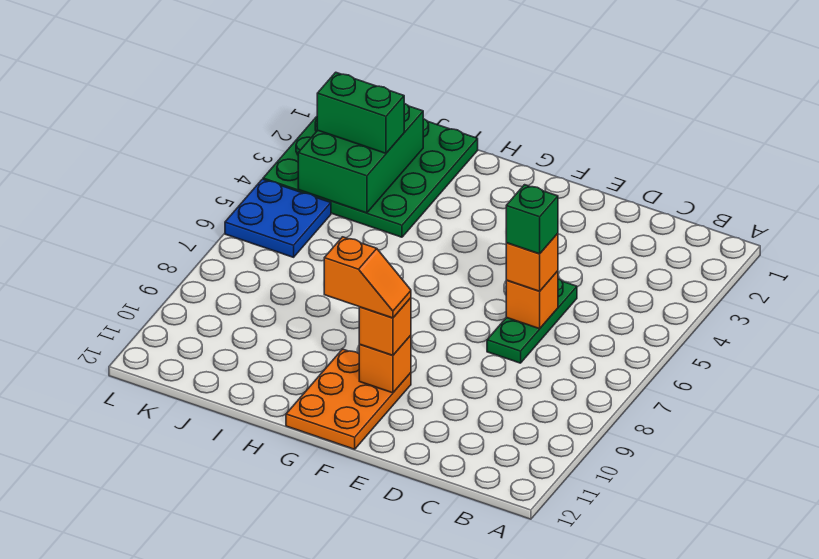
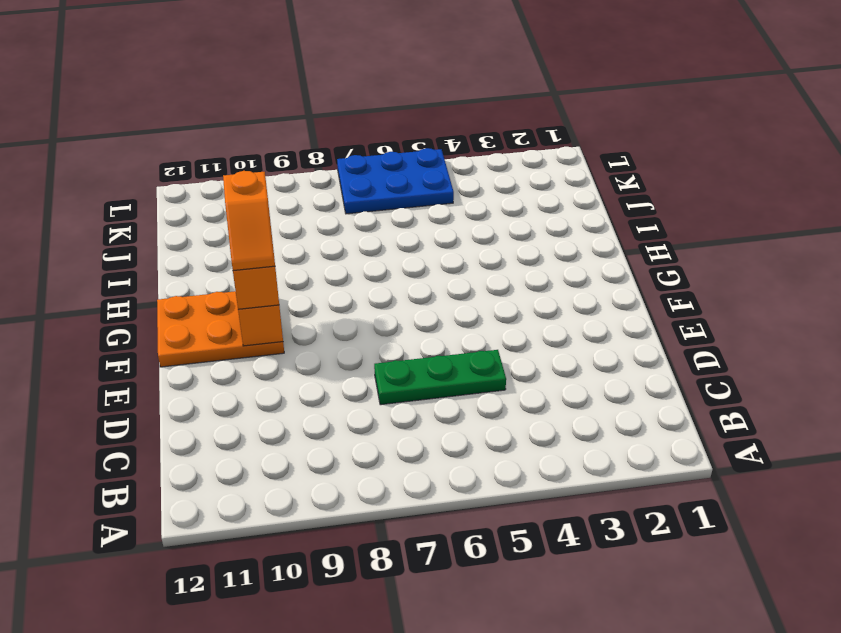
blue 2x3 plate [337,148,454,214] -> blue 2x2 plate [225,179,331,257]
none -> green 4x4 plate [263,117,478,237]
none -> orange 1x1 brick [506,271,558,329]
none -> green 2x3 brick [298,103,423,213]

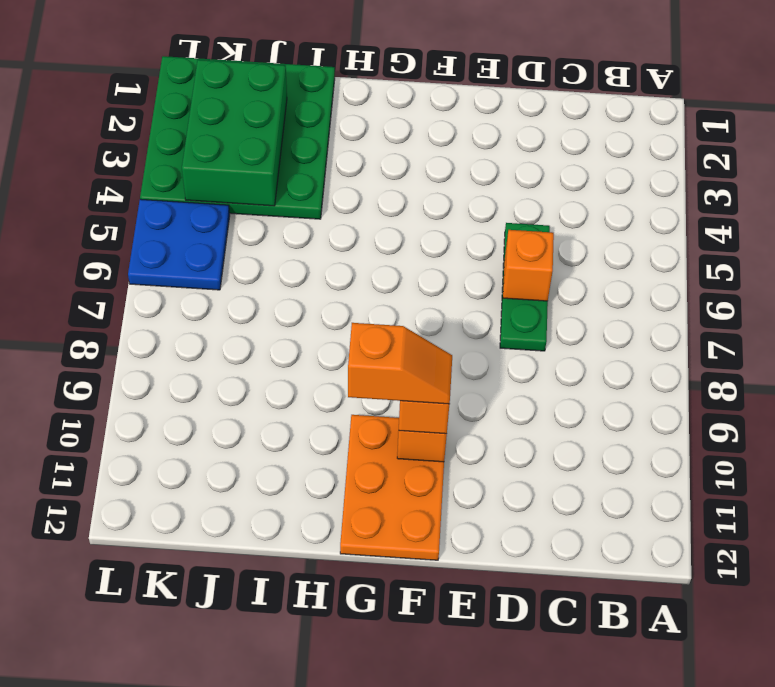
none -> orange 1x1 brick [506,233,558,291]
none -> green 1x2 brick [317,72,404,153]
none -> green 1x1 brick [506,185,558,254]

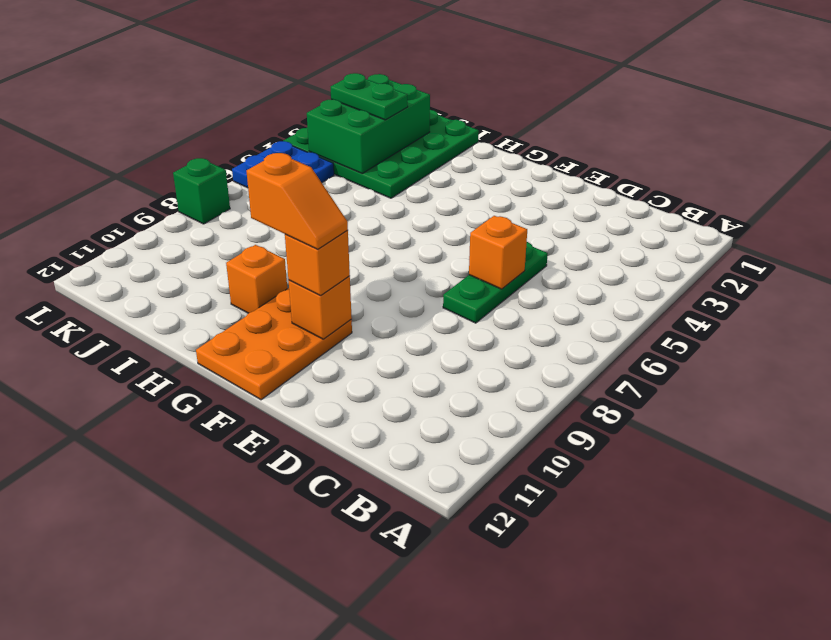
orange 1x1 brick [226,245,287,313] -> orange 1x1 brick moved to [506,233,558,291]
green 1x2 plate [331,73,408,120] -> green 1x2 brick [317,72,404,153]
green 1x1 brick [173,158,230,224] -> green 1x1 brick moved to [506,185,558,254]

